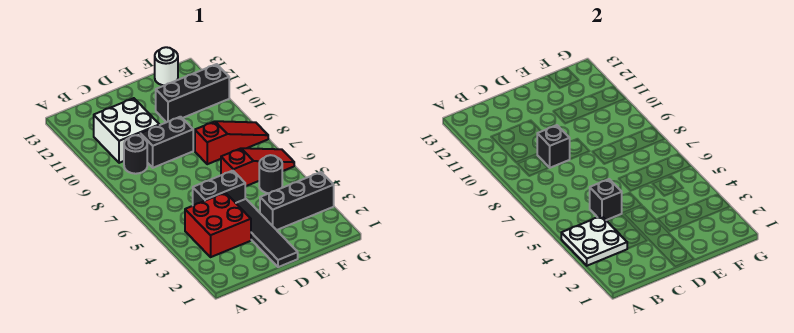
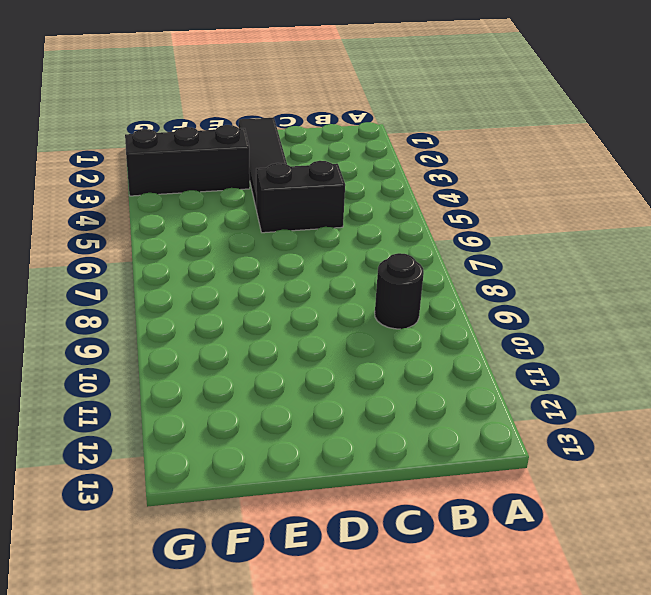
none -> red 2x2 brick [185,193,251,257]
none -> white 2x2 brick [94,98,159,163]
none -> black 1x2 brick [140,117,193,168]

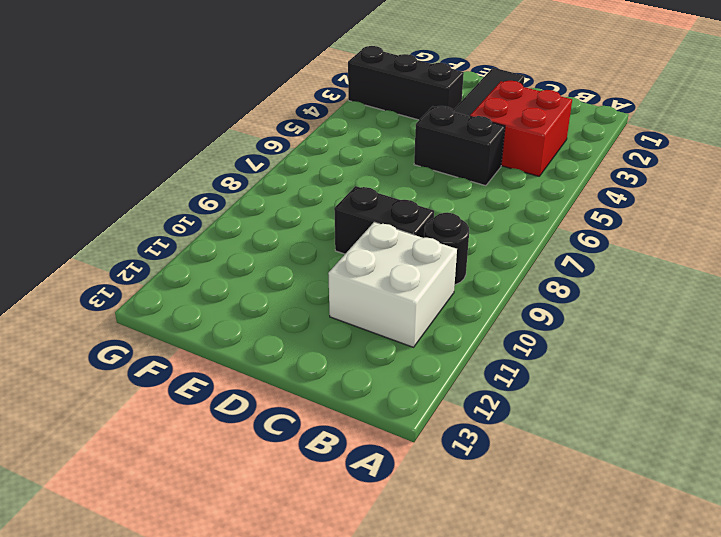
none -> red 1x3 slope [221,148,294,186]
none -> red 1x3 slope [195,121,268,164]
none -> black 1x3 brick [156,64,229,122]

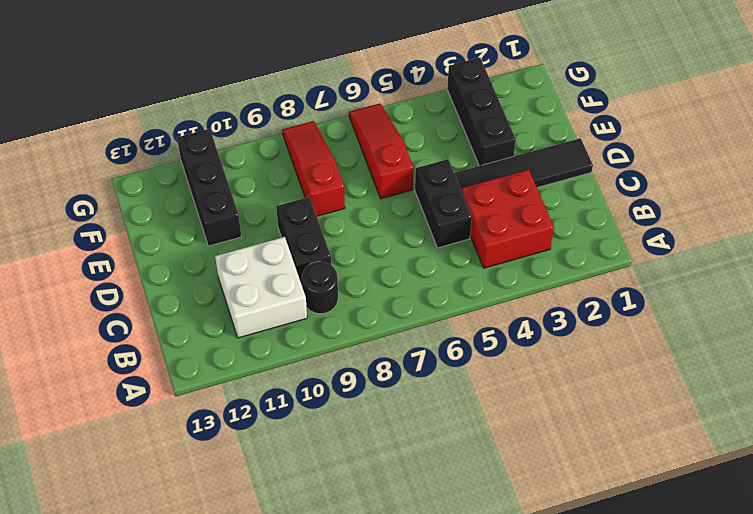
none -> black 1x1 round brick [259,155,282,193]
none -> white 1x1 round brick [155,47,178,85]
none -> white 2x2 plate [561,216,627,266]

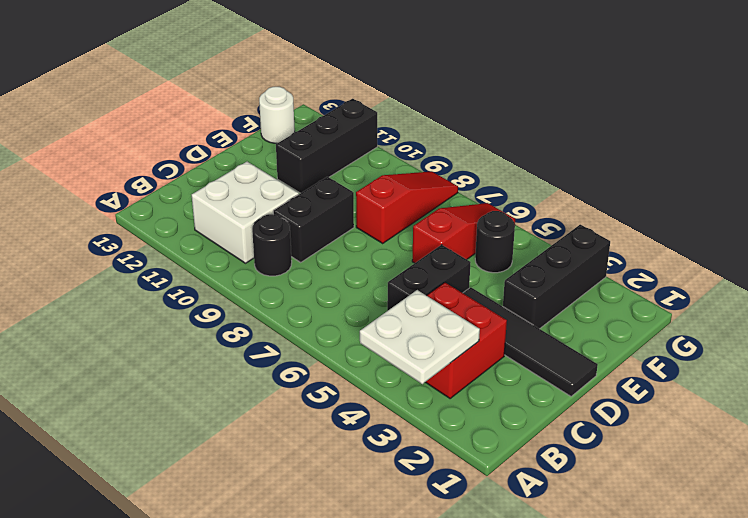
none -> black 1x1 brick [590,179,622,220]
none -> black 1x1 brick [537,125,570,168]

